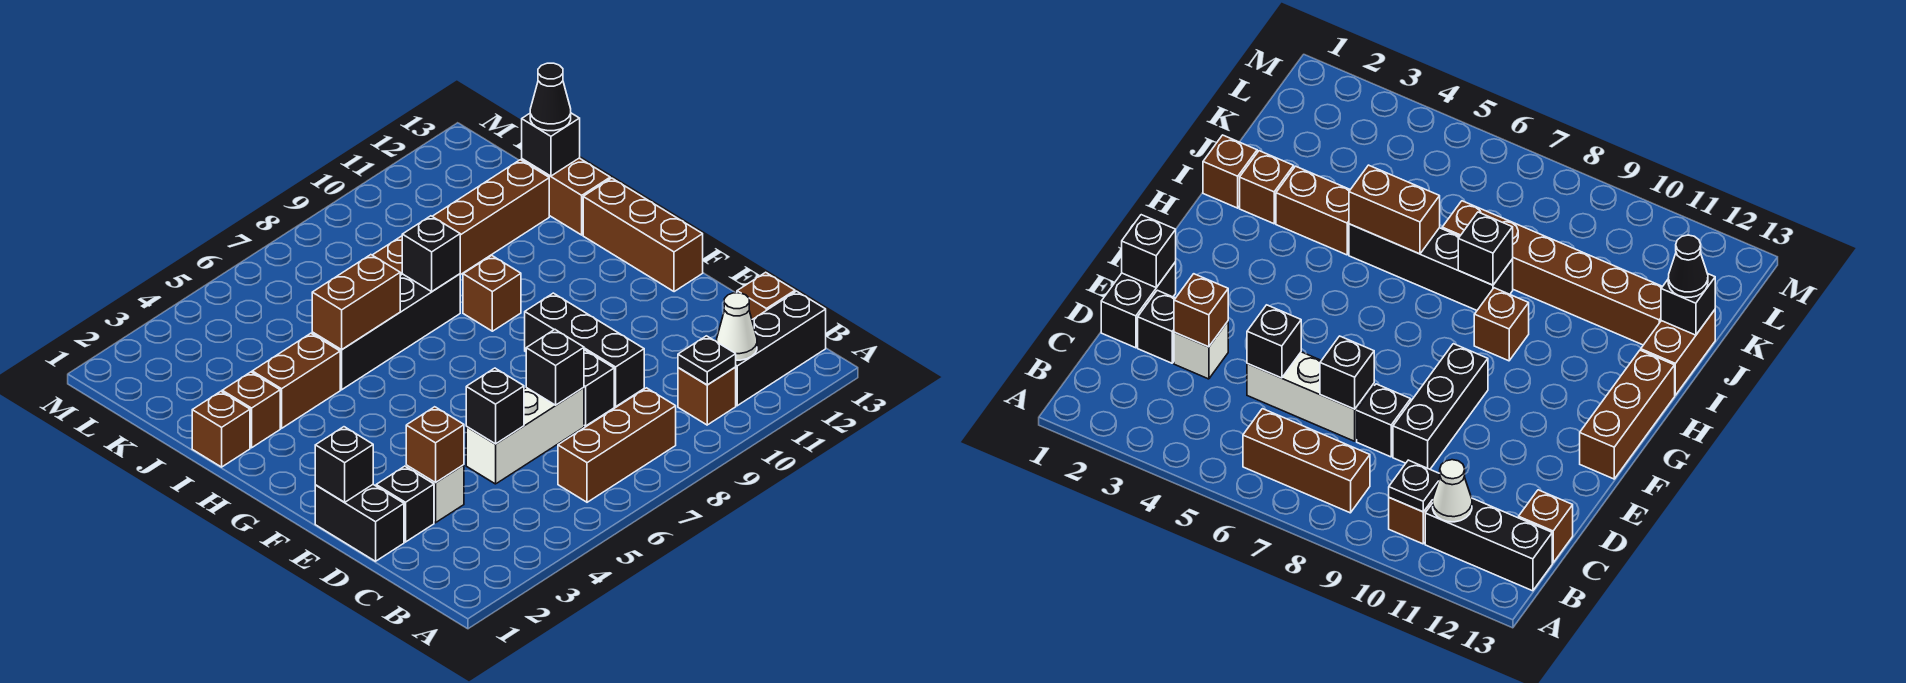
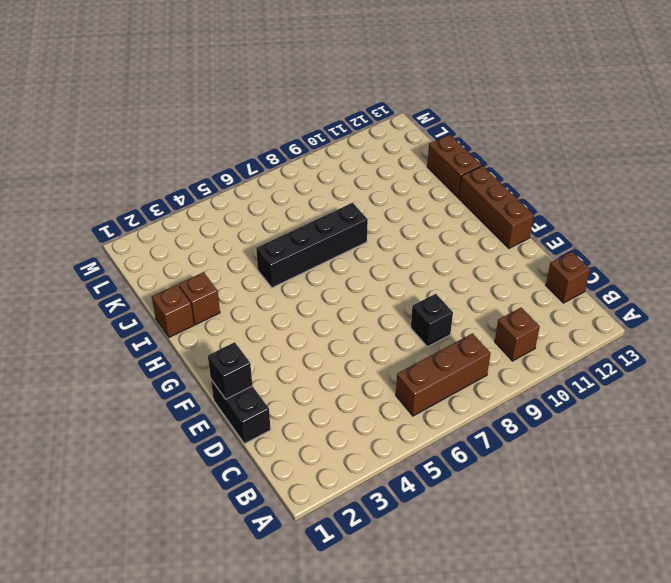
none -> black 1x3 brick [736,291,826,406]
none -> black 1x1 brick [376,466,434,542]
none -> white 1x1 brick [406,465,464,523]

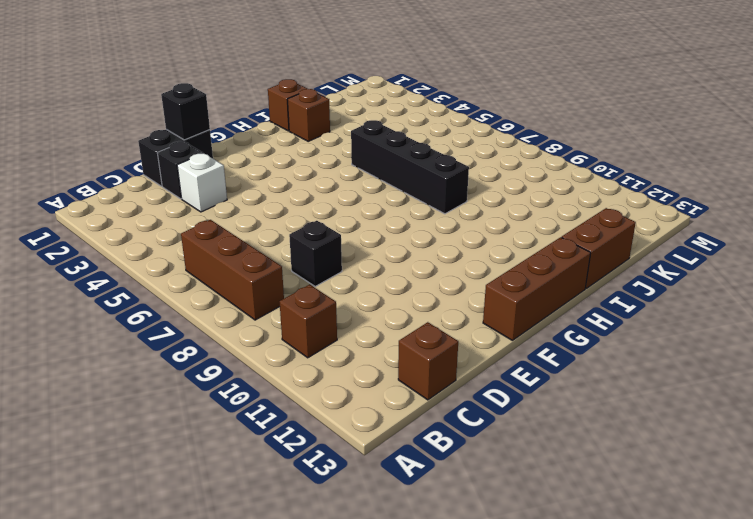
none -> black 1x3 brick [736,291,826,406]
none -> white 1x3 brick [466,388,584,484]
none -> black 1x3 brick [525,293,644,407]

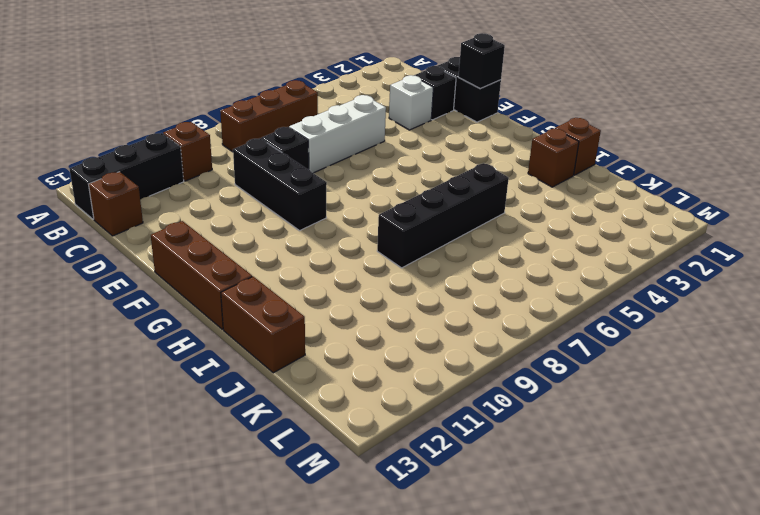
none -> brown 1x1 brick [463,256,521,331]
none -> brown 1x2 brick [252,333,340,428]
none -> brown 1x6 brick [373,160,549,275]

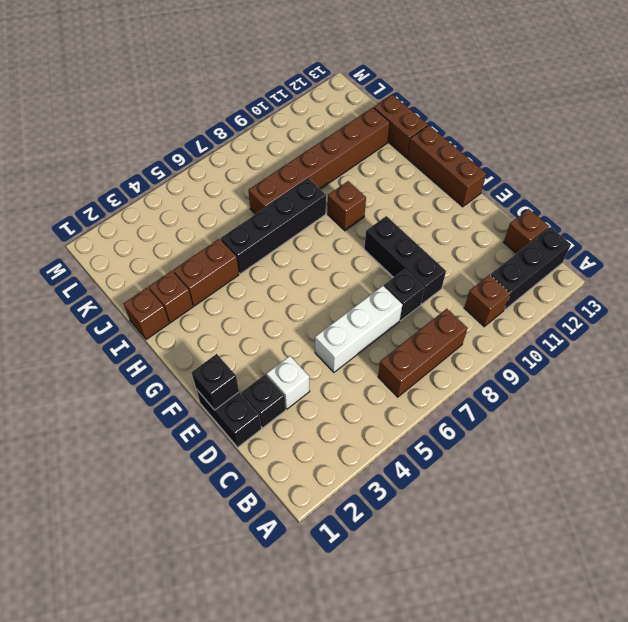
none -> black 1x1 plate [678,336,736,385]
none -> white 1x1 cone [717,293,757,360]
none -> brown 1x1 brick [406,407,464,482]

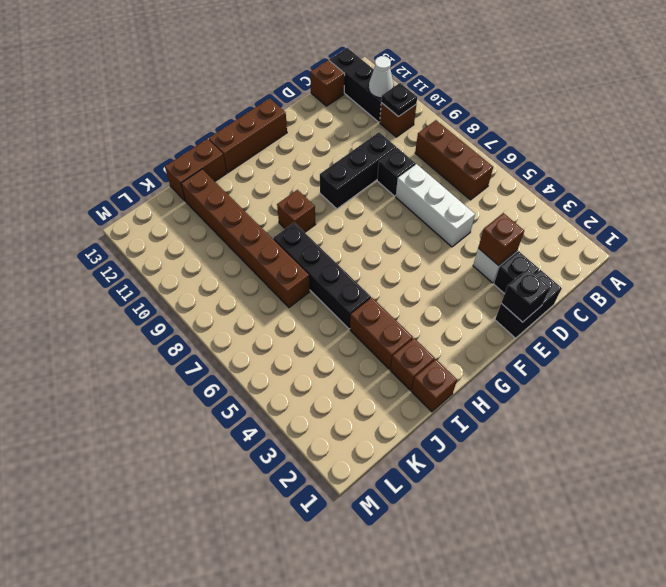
none -> black 1x1 brick [466,368,524,444]
none -> black 1x1 brick [526,330,584,405]
none -> brown 1x2 brick [312,255,400,350]

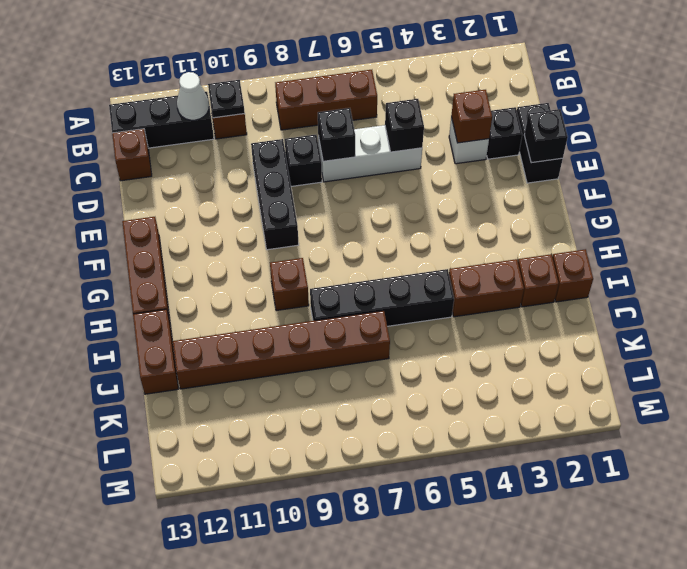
none -> brown 1x2 brick [312,255,400,350]
none -> black 1x1 brick [402,216,460,292]
none -> black 1x1 brick [522,113,580,176]

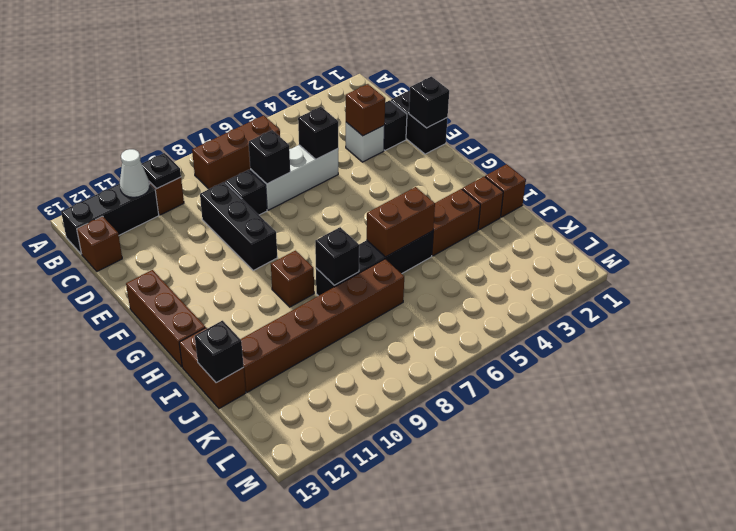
none -> black 1x1 cone [530,63,571,131]

